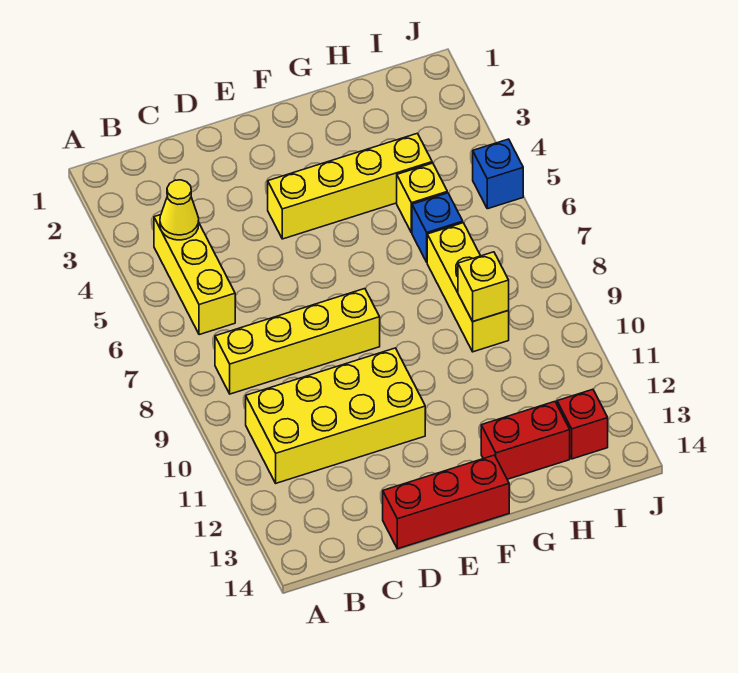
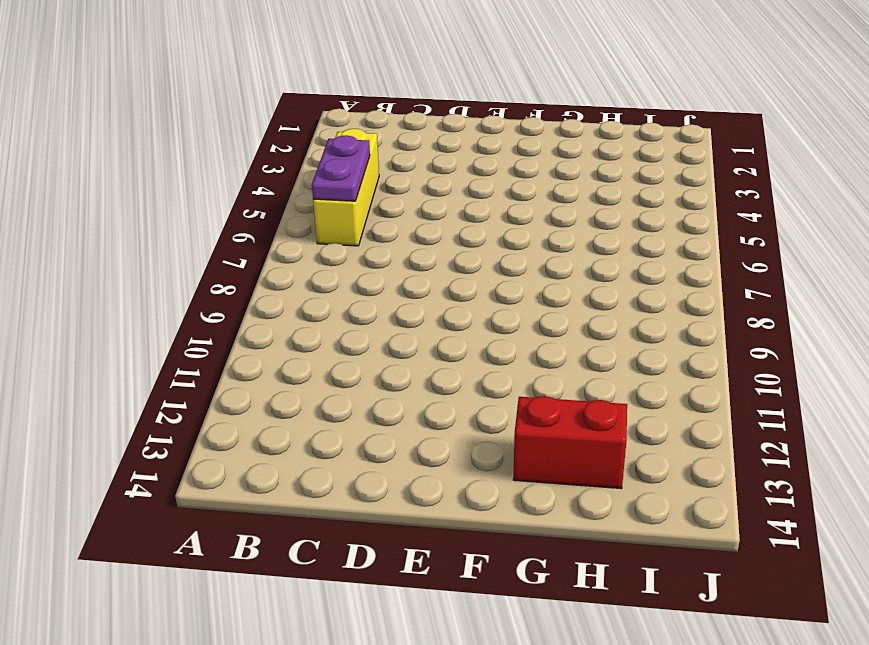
purple 1x2 plate [312,135,370,201] -> none
none -> yellow 1x4 brick [215,289,380,394]
none -> yellow 2x4 brick [246,348,425,483]
none -> red 1x3 brick [383,455,509,549]

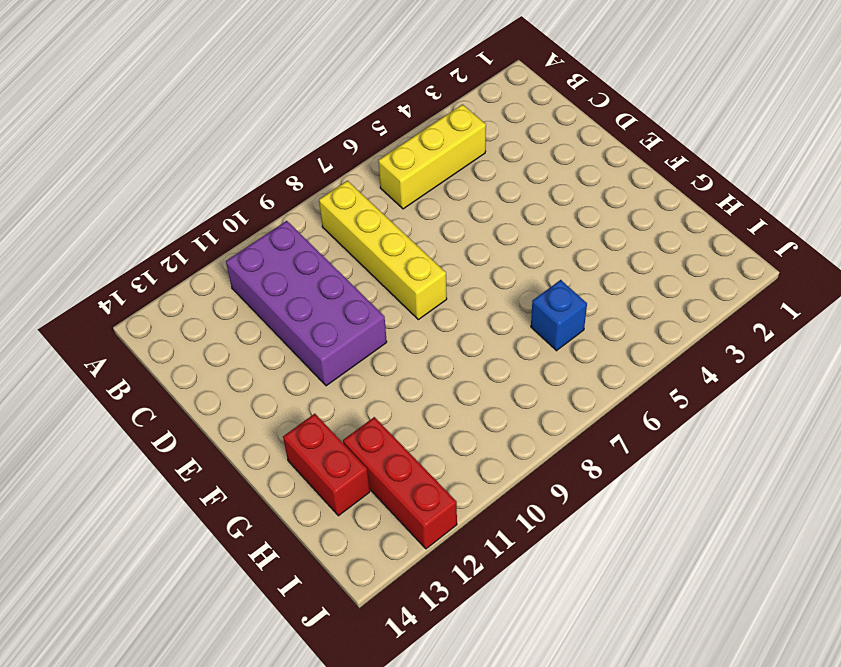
purple 2x4 brick [226,221,387,386] -> yellow 2x4 brick [246,348,425,483]
red 1x3 brick [343,417,457,549] -> red 1x3 brick moved to [383,455,509,549]
none -> yellow 1x4 brick [268,133,432,239]
none -> yellow 1x1 brick [397,163,447,233]
none -> yellow 1x3 brick [427,223,509,352]

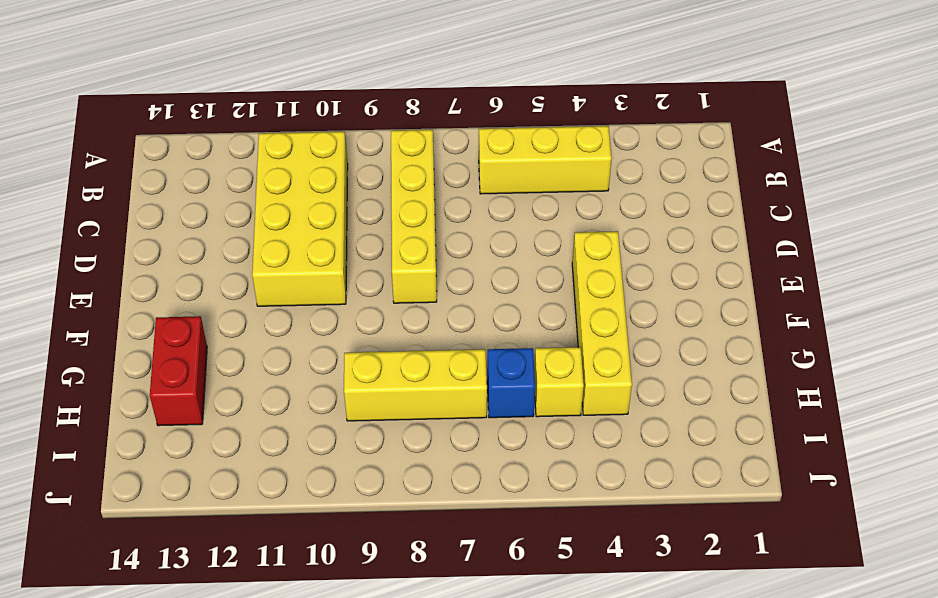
none -> red 1x3 brick [383,455,509,549]
none -> red 1x1 brick [557,389,608,459]
none -> blue 1x1 brick [473,139,523,209]

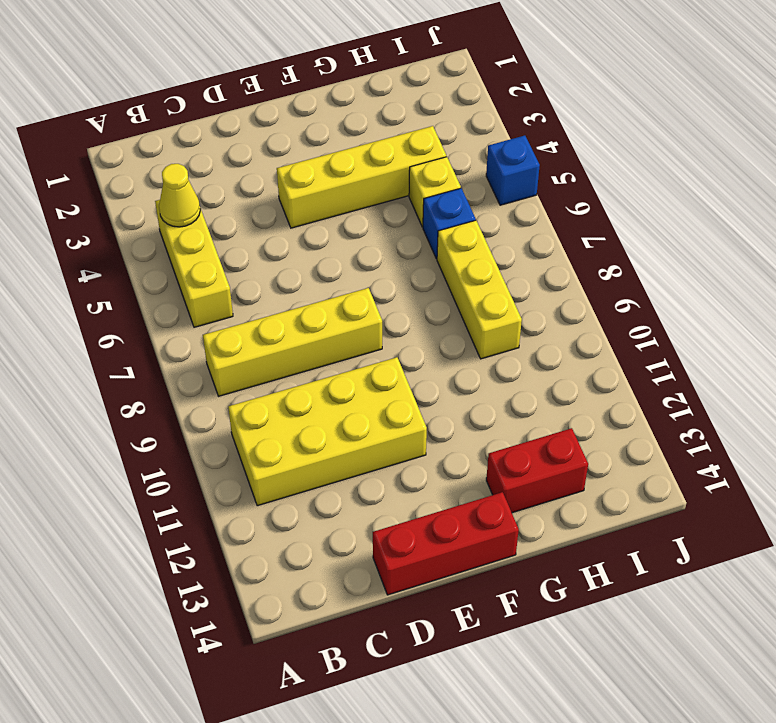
none -> red 1x1 brick [557,389,608,459]
none -> yellow 1x1 brick [458,252,509,321]

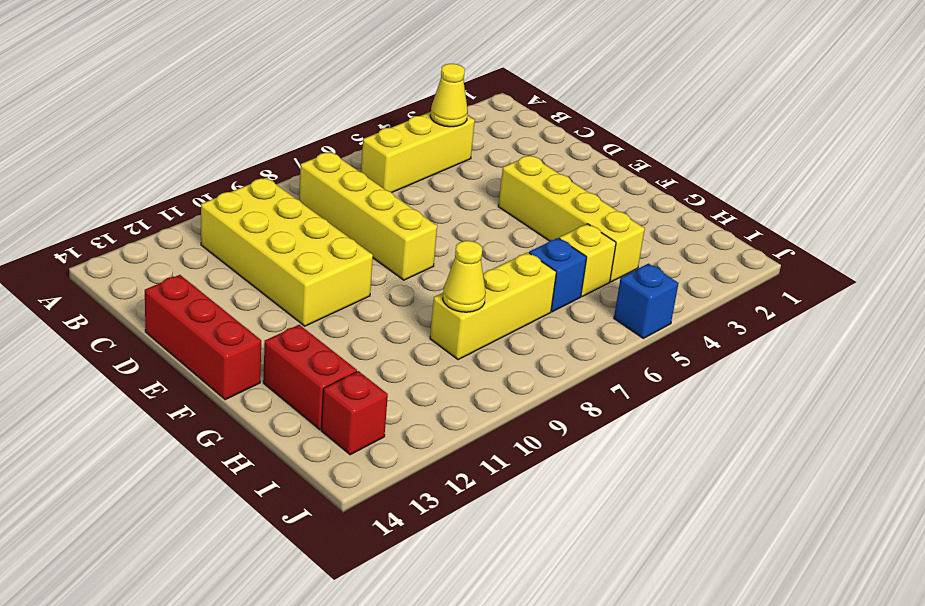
yellow 1x1 cone [443,241,486,312] -> yellow 1x1 brick [458,252,509,321]

